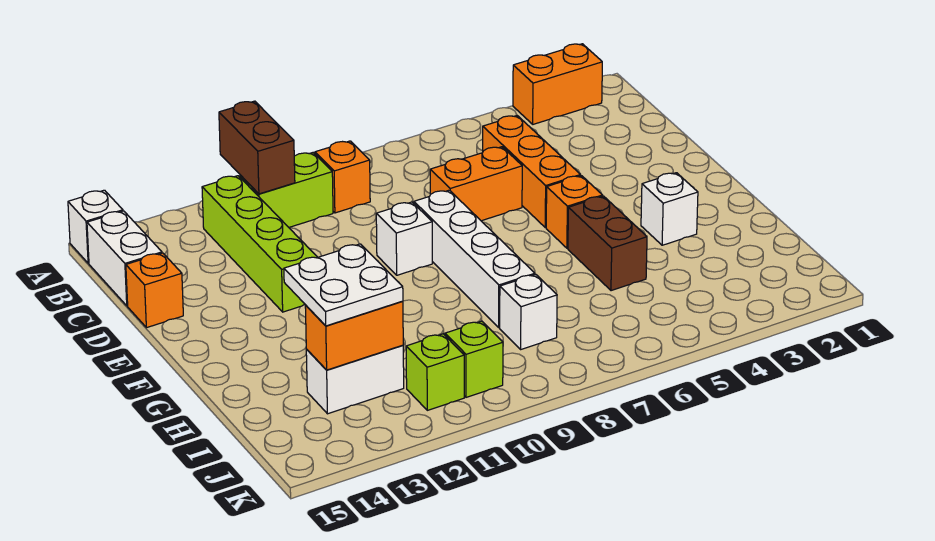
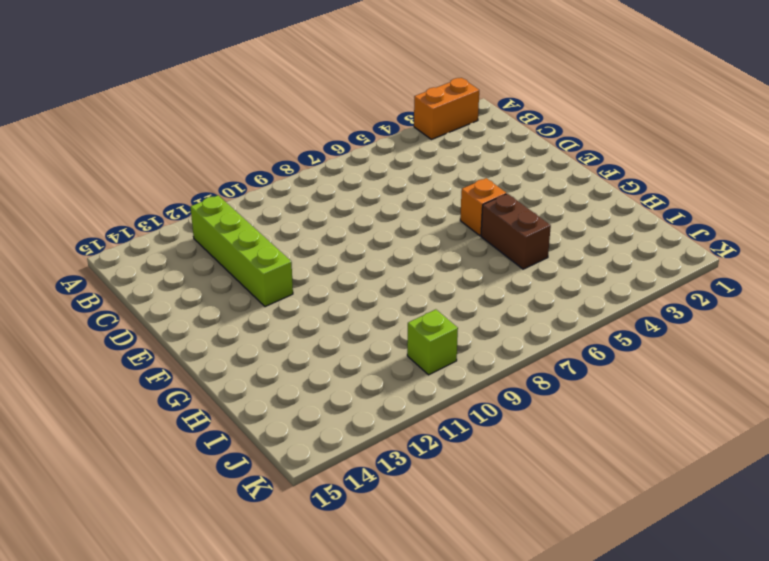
none -> white 1x1 brick [68,190,123,263]
none -> orange 1x1 brick [315,141,370,213]
none -> lime 1x2 brick [240,153,333,227]

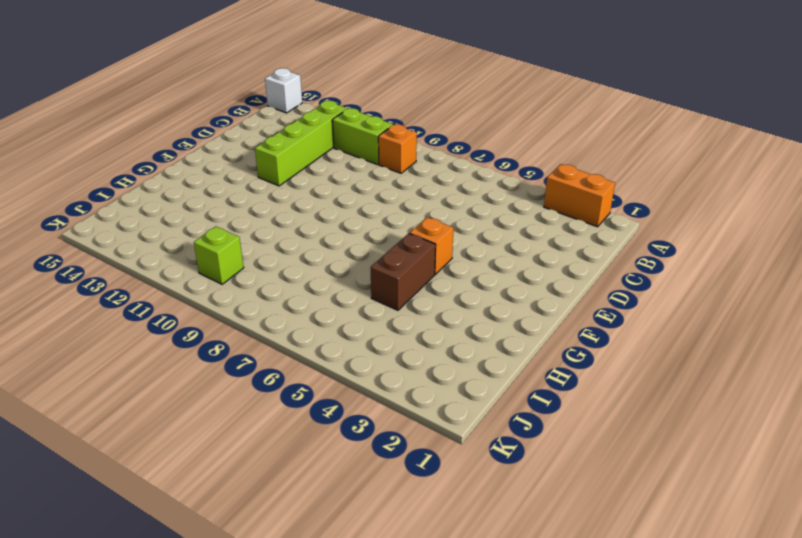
none -> white 1x2 brick [87,211,162,306]
none -> orange 1x3 brick [483,116,581,228]
none -> orange 1x2 brick [430,147,522,221]

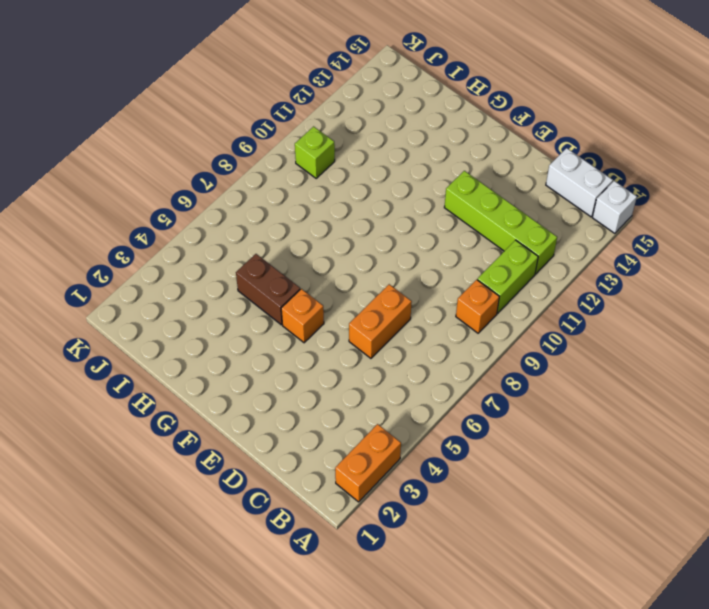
none -> orange 1x3 brick [483,116,581,228]
none -> orange 1x1 brick [126,253,183,328]
none -> white 1x4 brick [414,190,535,327]

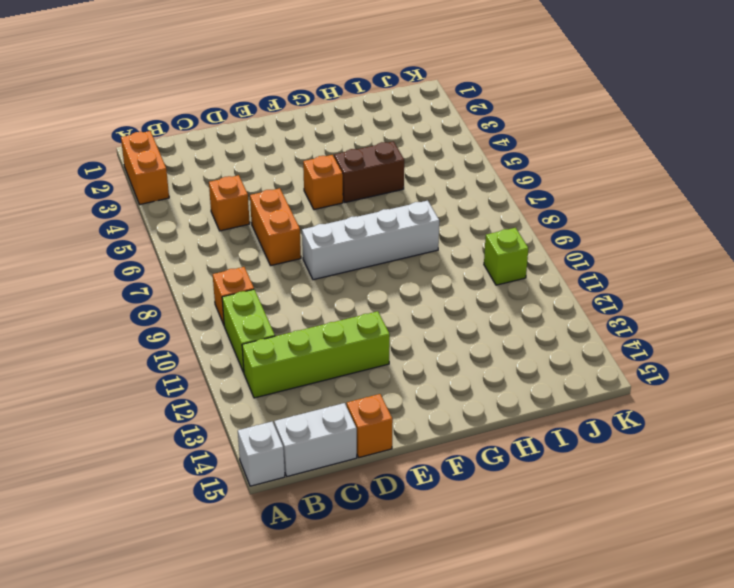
orange 1x1 brick [209,175,250,231] -> orange 1x3 brick [483,116,581,228]
none -> white 1x1 brick [376,202,432,275]
none -> white 1x1 brick [641,173,698,245]
none -> white 1x1 brick [500,274,557,349]

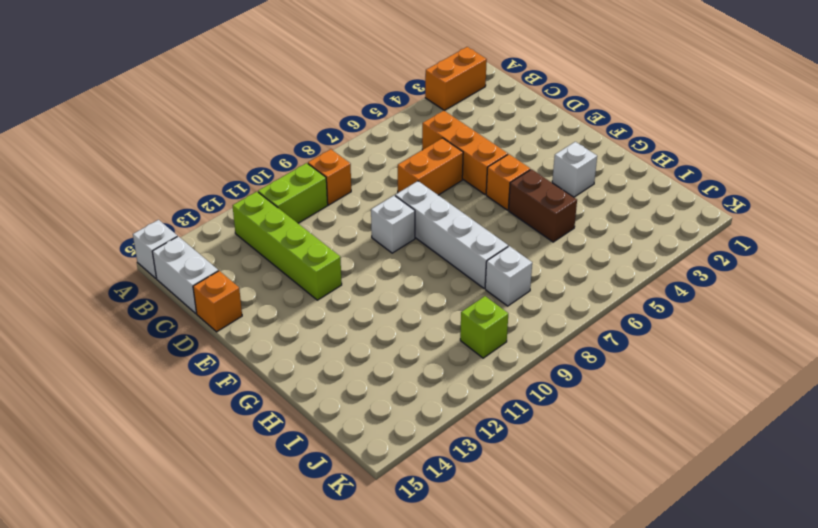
none -> white 1x2 brick [306,345,404,414]
none -> lime 1x1 brick [406,334,464,410]
none -> brown 1x2 brick [219,101,295,194]

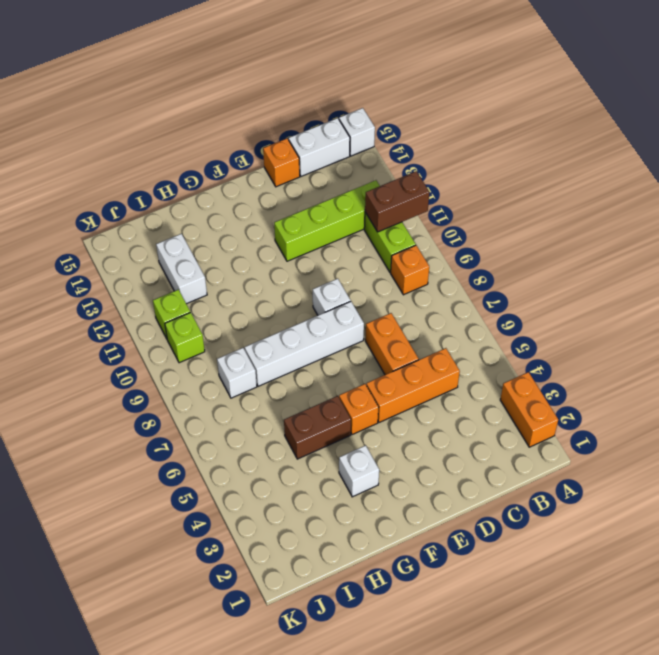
none -> orange 1x2 brick [305,301,403,370]
none -> white 2x2 plate [284,244,403,326]

